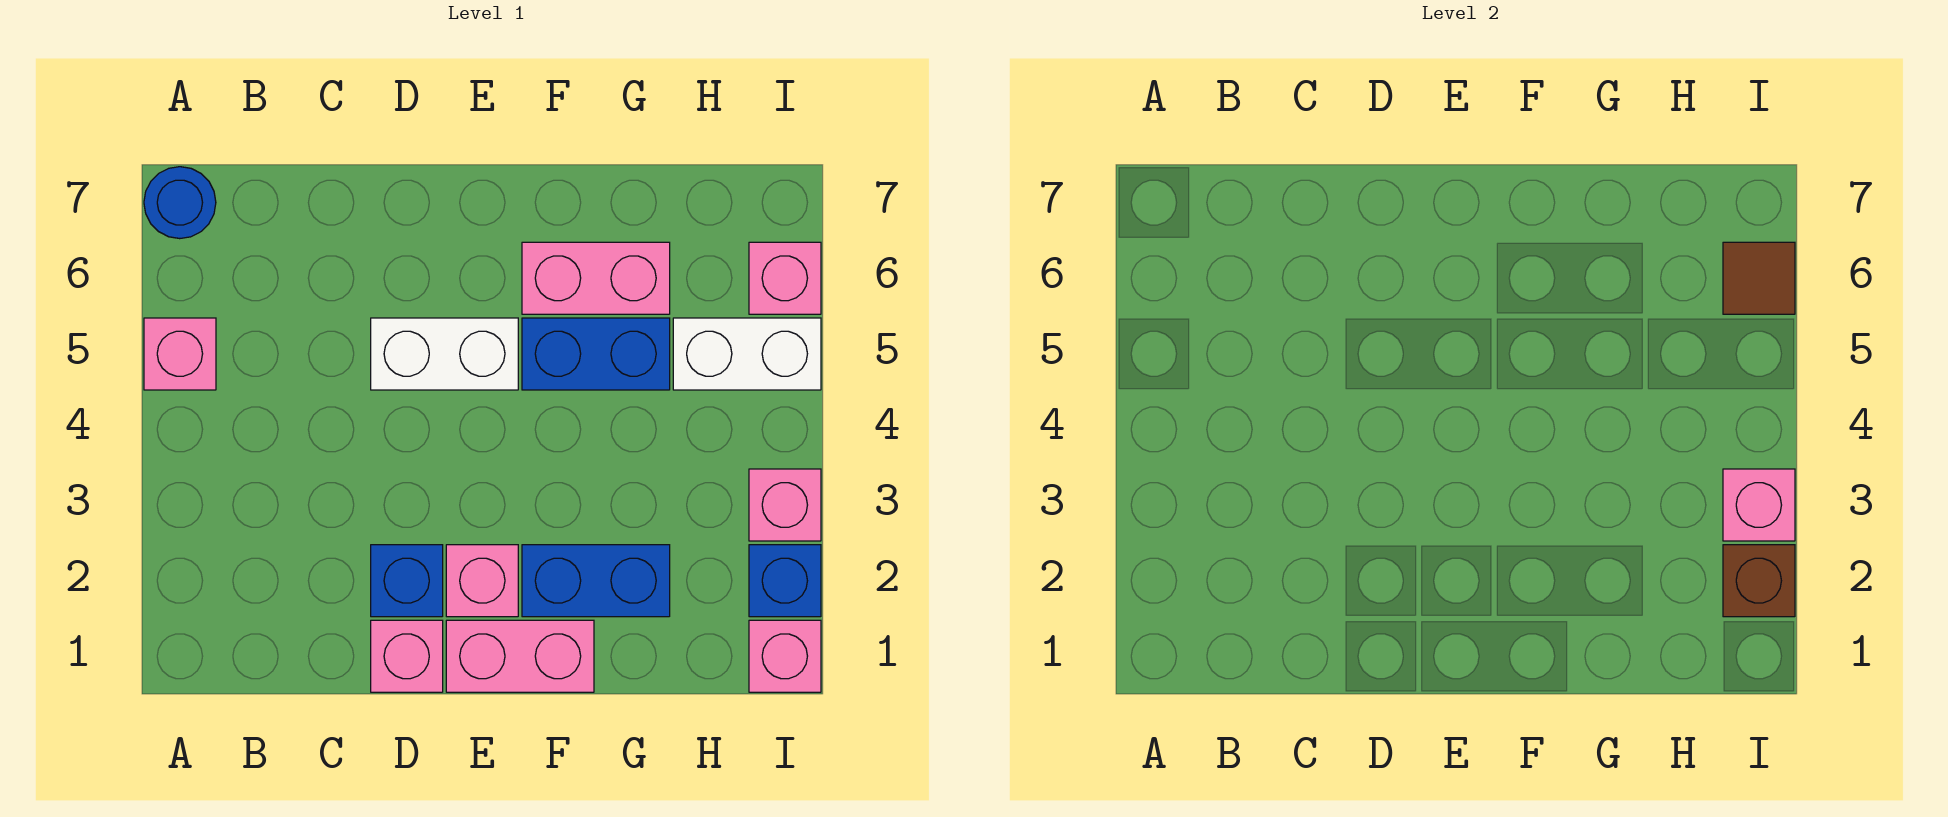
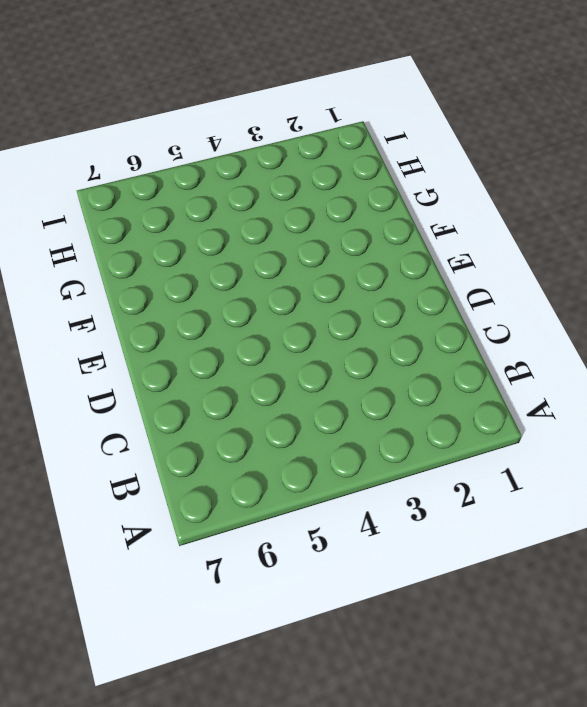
none -> pink 1x1 brick [144,318,216,390]
none -> blue 1x1 round brick [144,167,216,239]
none -> pink 1x1 brick [371,620,443,692]

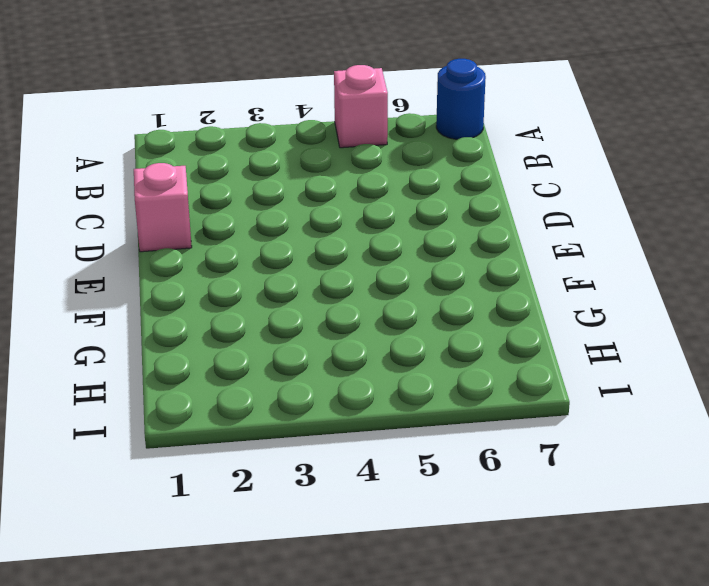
none -> blue 1x1 brick [371,545,443,617]
none -> white 1x2 brick [371,318,518,390]
none -> pink 1x2 brick [446,620,594,692]

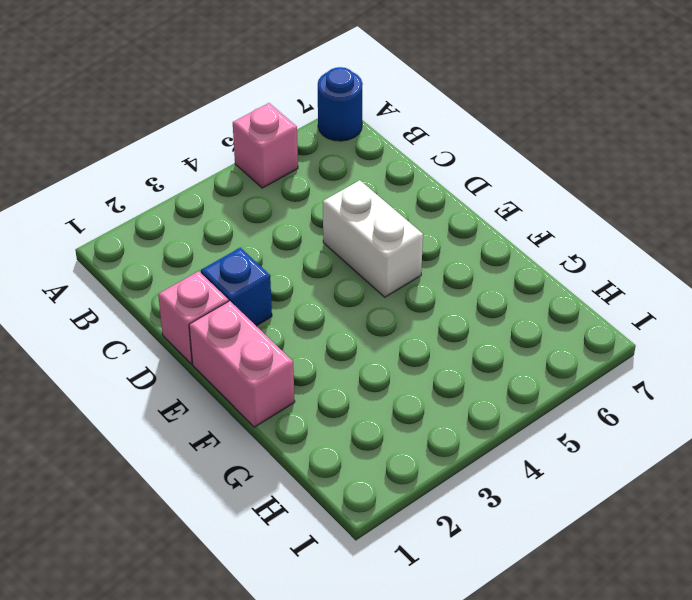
none -> pink 1x1 brick [446,545,518,617]
none -> blue 1x2 brick [522,545,670,617]
none -> blue 1x2 brick [522,318,670,390]

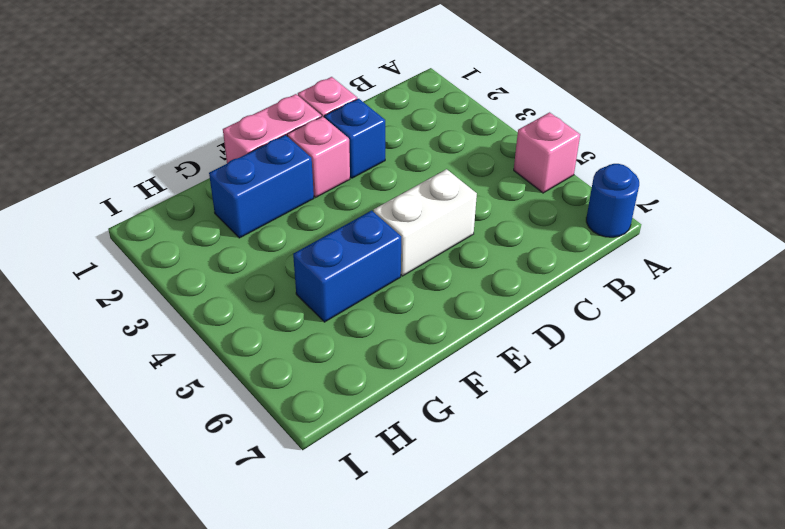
none -> pink 1x2 brick [522,242,670,314]
none -> white 1x2 brick [673,318,821,390]
none -> pink 1x1 brick [749,620,821,692]

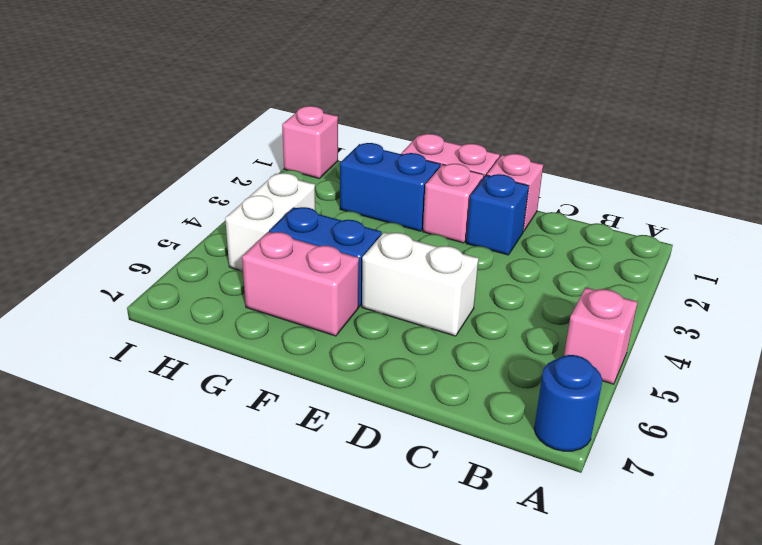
white 1x2 brick [225,173,316,271] -> white 1x2 brick turned to [673,318,821,390]
none -> blue 1x1 brick [749,545,821,617]
none -> pink 1x1 brick [749,469,821,541]
none -> pink 1x1 brick [749,242,821,314]

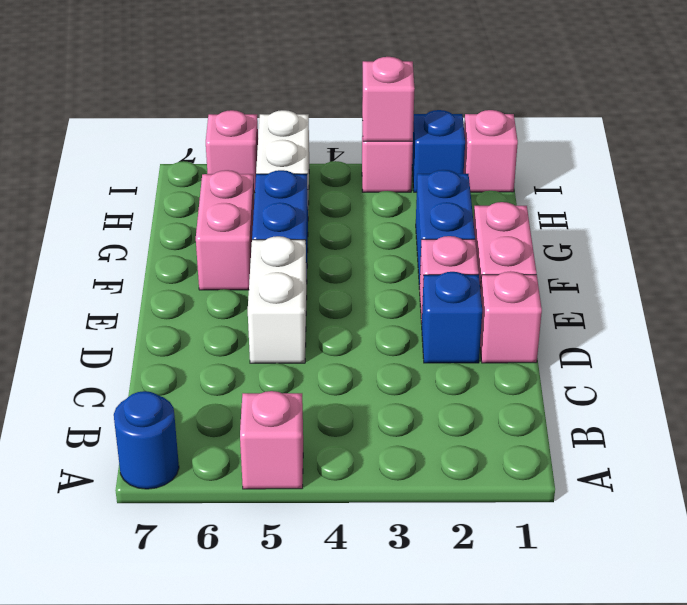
none -> brown 1x1 brick [1723,545,1795,617]
none -> brown 1x1 tile [1723,242,1795,314]

